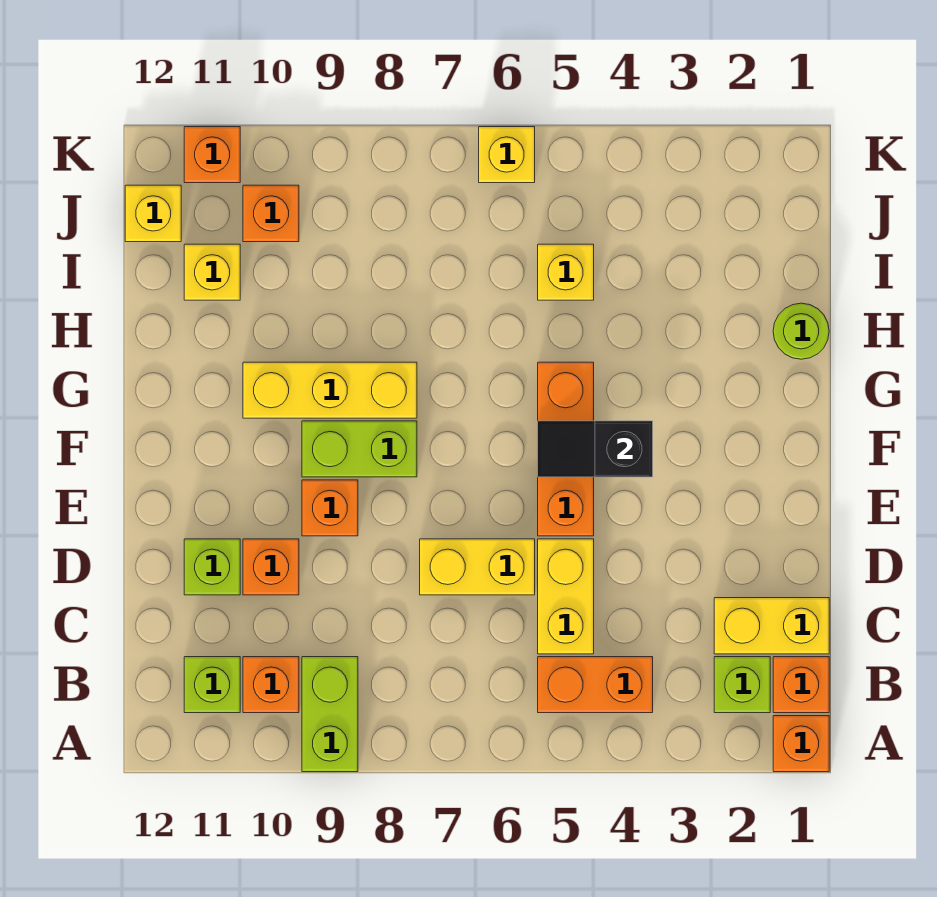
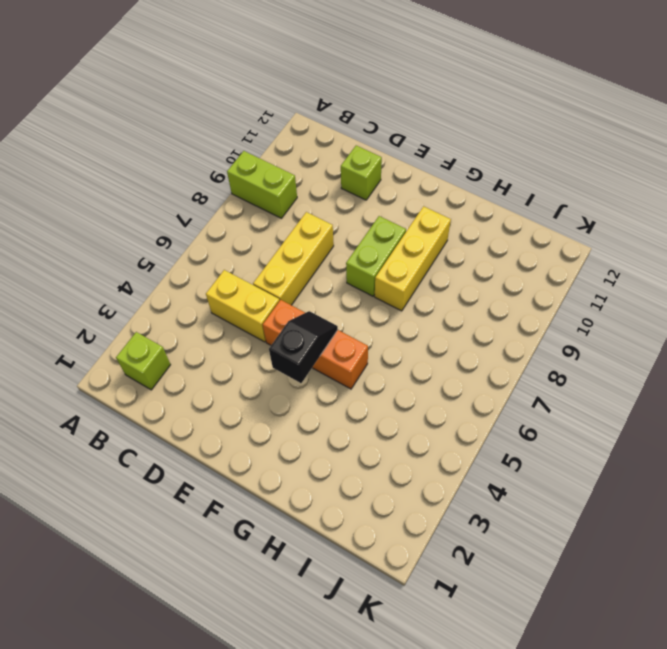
yellow 1x3 brick [253,212,334,305] -> yellow 1x2 brick [420,539,535,595]
none -> orange 1x1 brick [773,716,829,772]
none -> orange 1x1 brick [773,657,829,713]
none -> orange 1x2 brick [538,657,653,713]

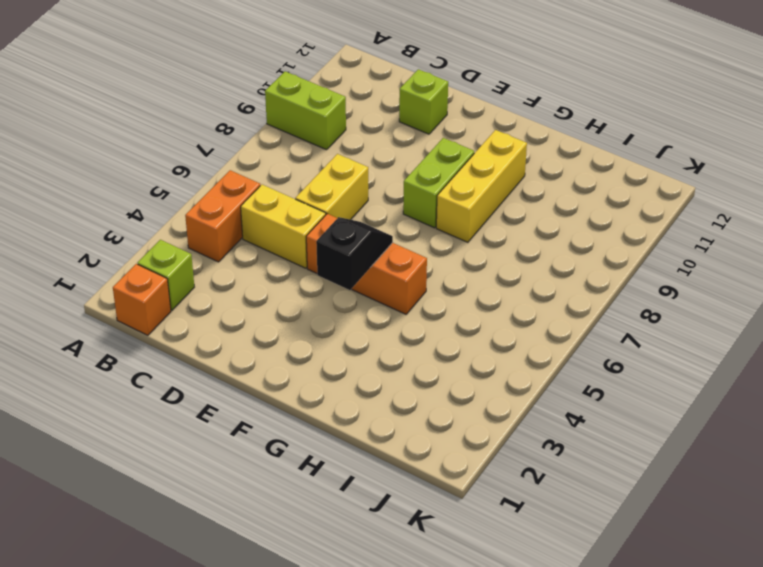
none -> orange 1x1 brick [773,716,829,772]
none -> orange 1x1 brick [243,657,299,713]
none -> lime 1x1 brick [184,657,240,713]

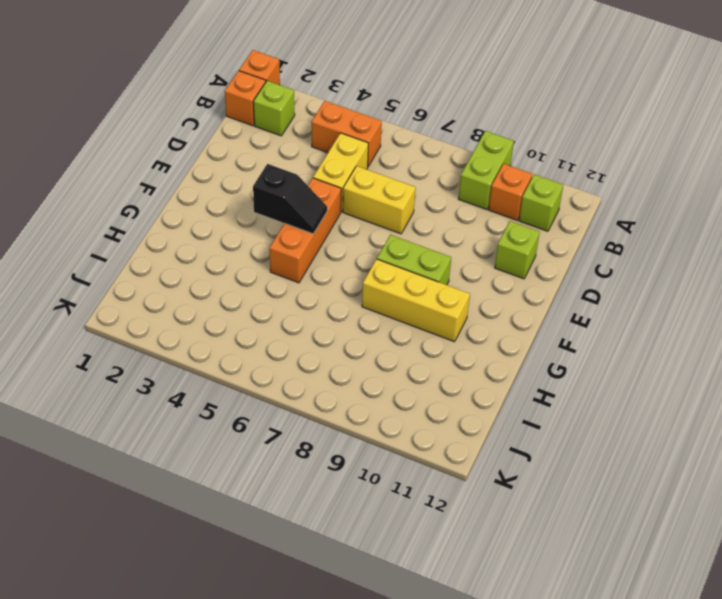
none -> yellow 1x2 brick [714,598,829,654]
none -> orange 1x1 brick [243,539,299,595]
none -> orange 1x1 brick [302,480,358,536]

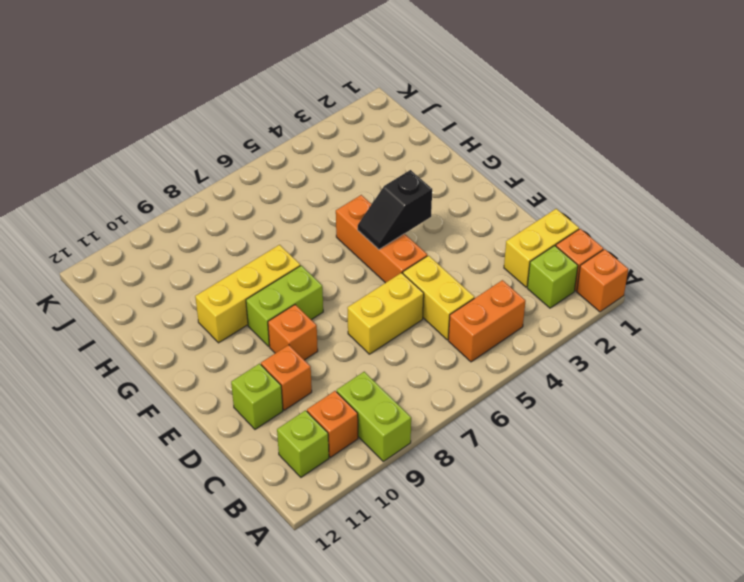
none -> lime 1x1 round brick [773,303,829,359]
none -> yellow 1x1 brick [538,244,594,300]
none -> yellow 1x1 brick [184,244,240,300]

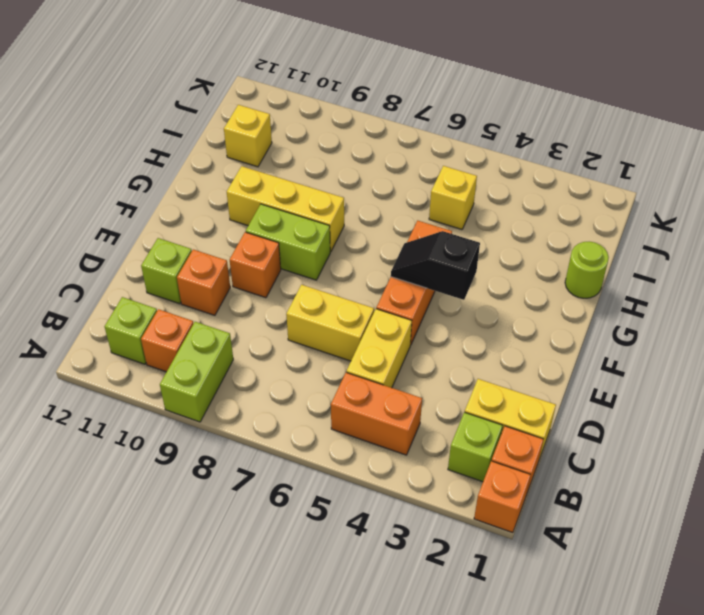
none -> orange 1x1 brick [243,185,299,242]
none -> yellow 1x1 brick [125,185,181,242]
none -> yellow 1x1 brick [479,127,535,183]

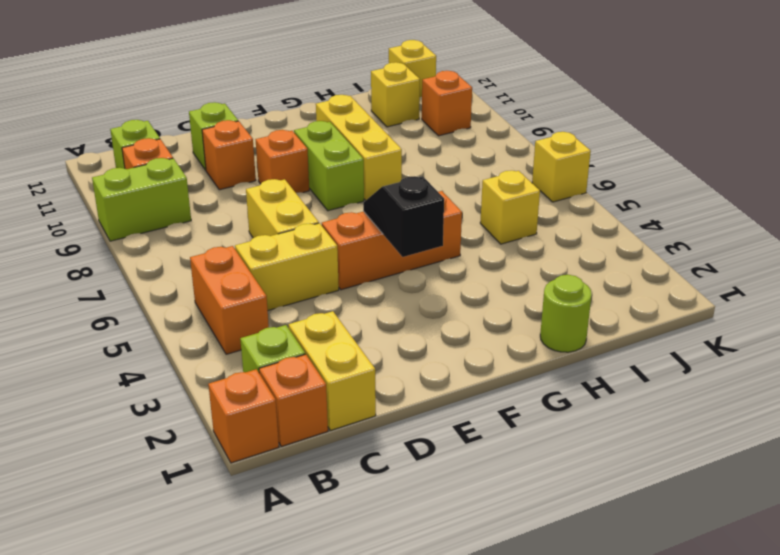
none -> orange 1x1 brick [184,127,240,183]

